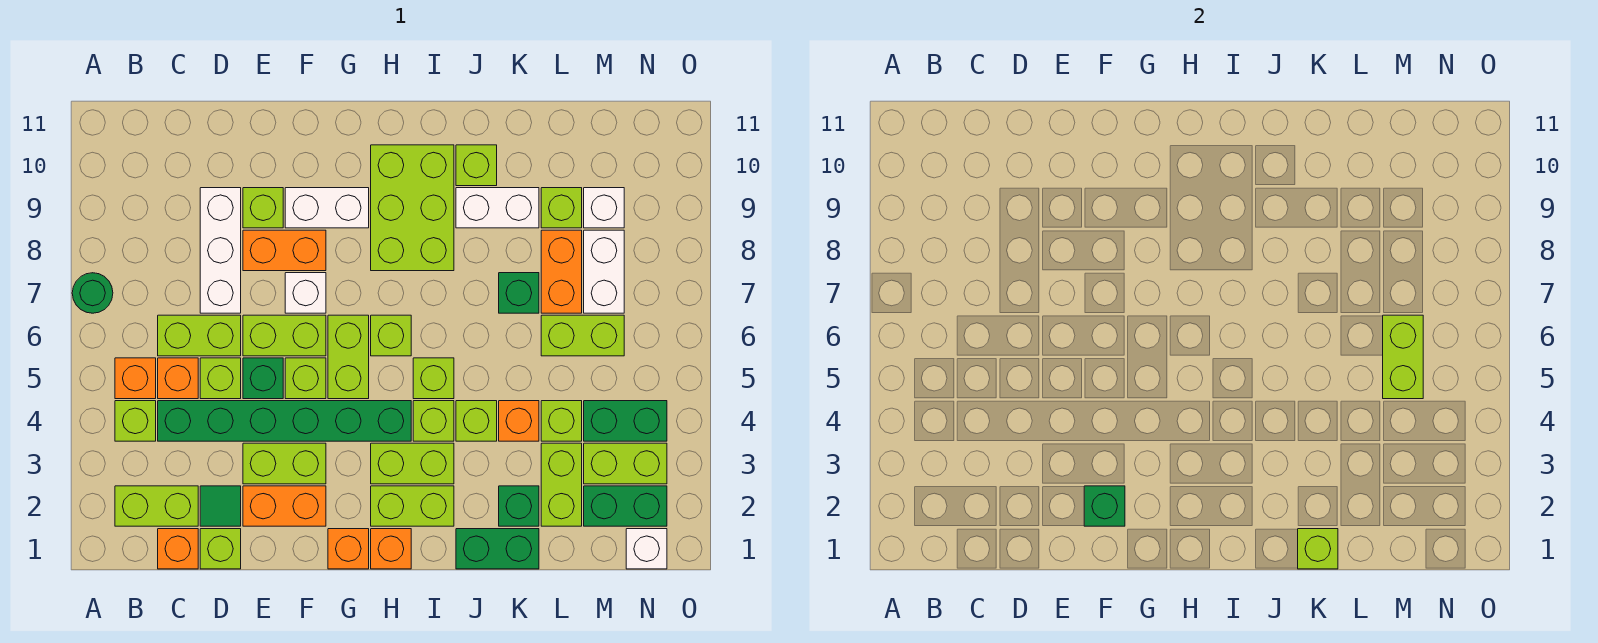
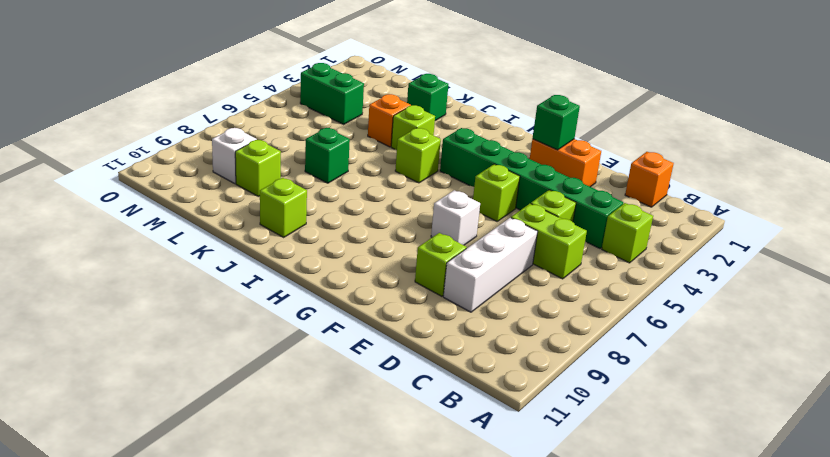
none -> green 1x1 round brick [72,273,113,313]
none -> lime 1x2 brick [115,486,198,526]
none -> orange 1x1 brick [115,358,156,399]
none -> orange 1x1 brick [158,358,198,399]

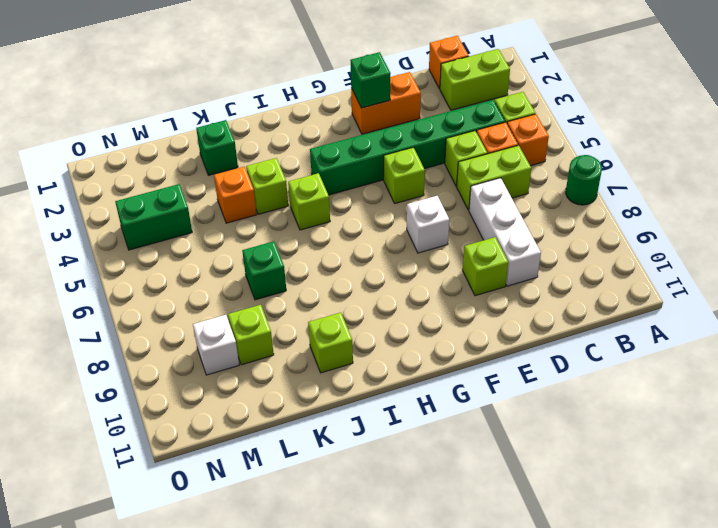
none -> lime 1x1 brick [200,529,241,569]
none -> green 1x1 tile [200,486,241,526]
none -> lime 1x2 brick [243,443,326,484]
none -> green 1x1 brick [243,358,283,399]

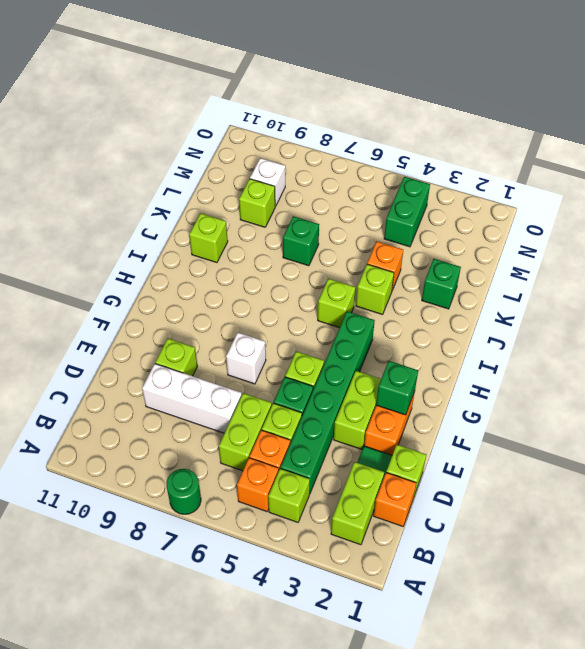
none -> lime 1x2 brick [243,315,326,356]
none -> orange 1x2 brick [243,230,326,271]
none -> white 1x2 brick [285,188,369,228]
none -> orange 1x1 brick [328,529,369,569]

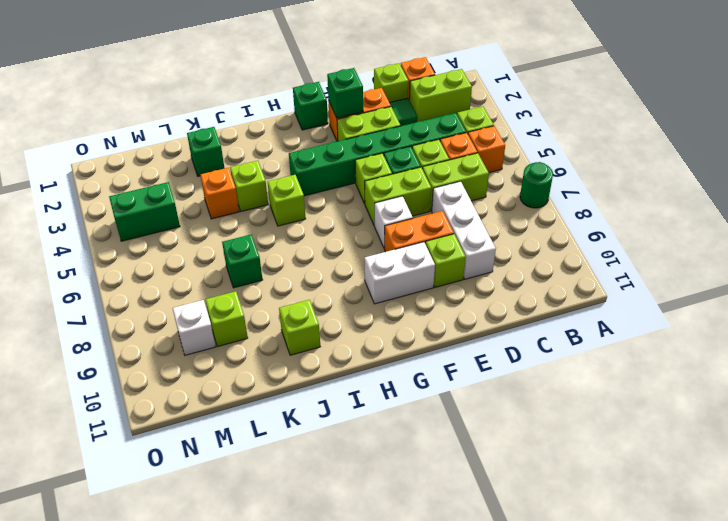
green 1x1 brick [293,82,328,130] -> orange 1x1 brick [328,529,369,569]
none -> lime 1x2 brick [328,315,369,399]
none -> orange 1x1 brick [371,529,411,569]
none -> lime 1x2 brick [371,486,454,526]
none -> lime 1x2 brick [371,443,454,484]

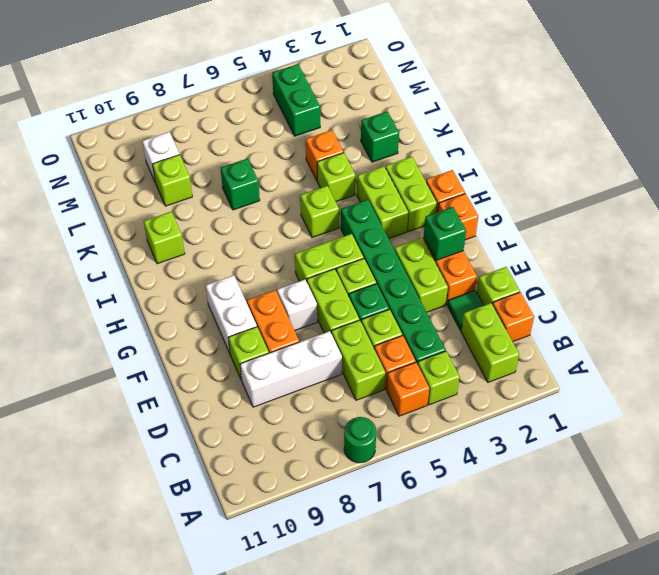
none -> lime 1x1 brick [371,315,411,356]
none -> lime 2x3 brick [371,145,454,271]
none -> lime 1x1 brick [413,401,454,441]
none -> green 1x2 brick [456,529,539,569]

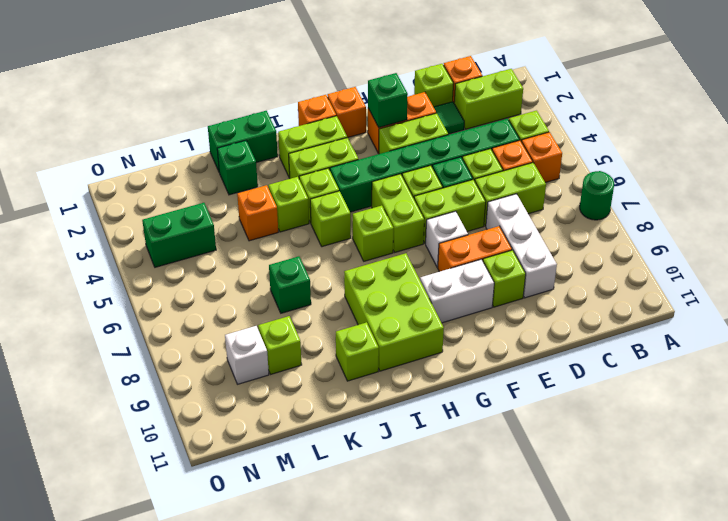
none -> white 1x2 brick [456,188,539,228]
none -> lime 1x2 brick [541,443,582,526]
none -> lime 1x1 brick [541,401,582,441]
none -> lime 1x2 brick [541,315,624,356]

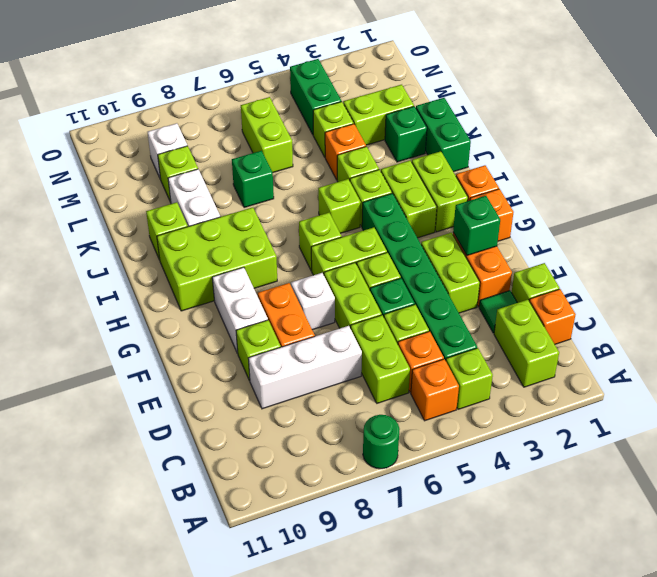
none -> orange 1x2 brick [541,230,582,313]
none -> green 1x2 brick [584,486,667,526]
none -> lime 1x2 brick [584,443,667,484]
none -> white 1x2 brick [584,230,624,313]

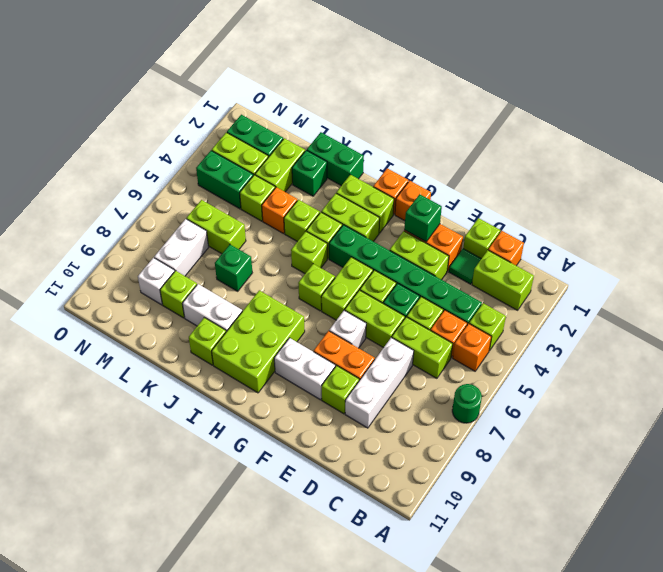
none -> orange 1x2 brick [541,230,582,313]
none -> white 1x1 brick [626,529,667,569]
none -> lime 1x1 brick [1298,529,1338,569]
none -> lime 1x2 brick [1383,315,1423,399]

